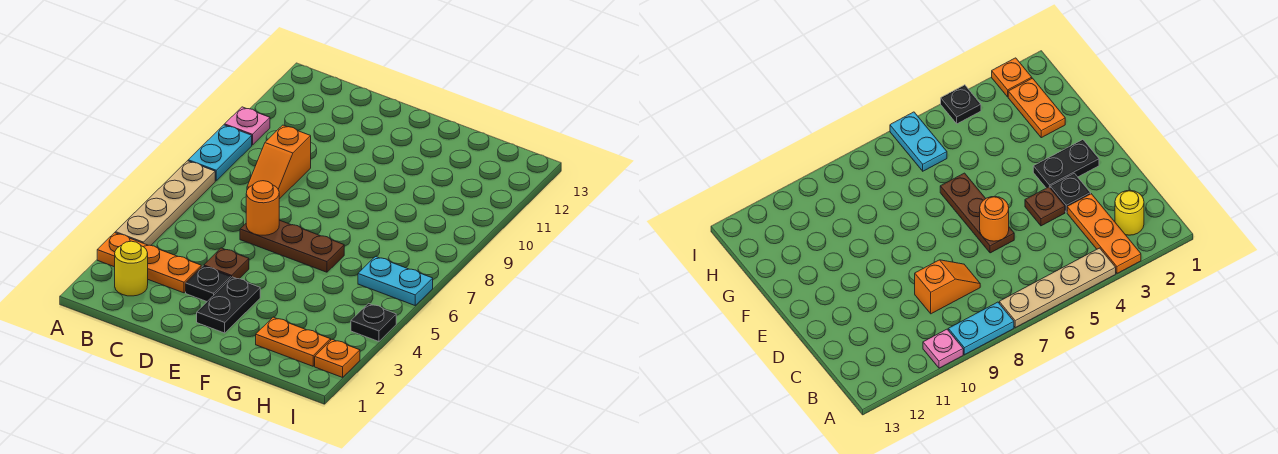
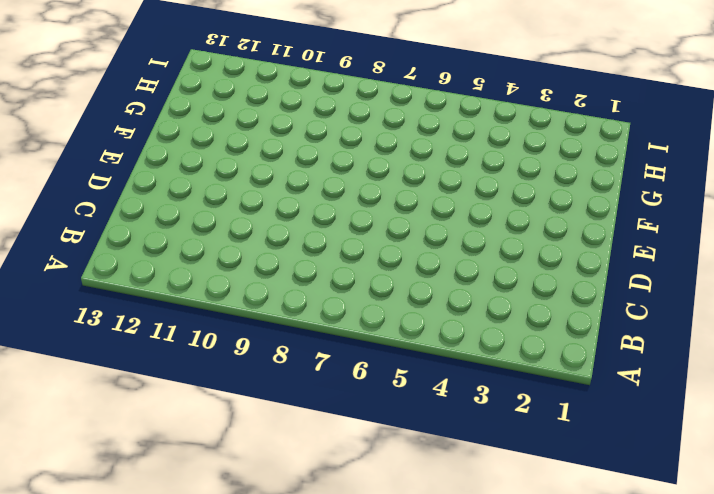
none -> orange 1x3 plate [97,233,201,293]
none -> tan 1x4 plate [115,161,215,245]
none -> cyan 1x2 plate [188,125,252,181]

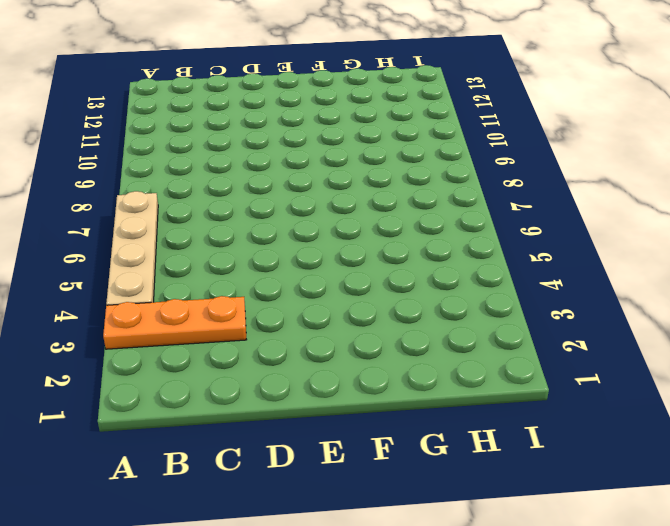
none -> cyan 1x2 plate [188,125,252,181]
none -> pink 1x1 plate [225,107,270,145]
none -> yellow 1x1 round brick [115,241,148,296]

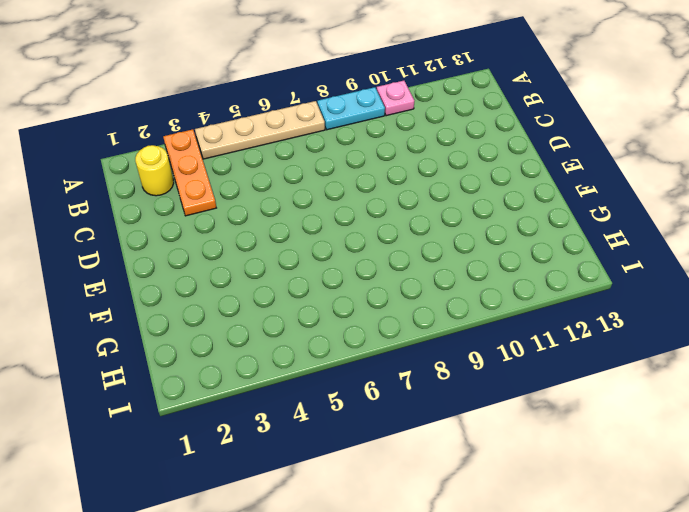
none -> orange 1x2 slope [247,125,311,199]
none -> black 1x1 plate [186,266,231,301]
none -> brown 1x1 plate [204,248,249,279]

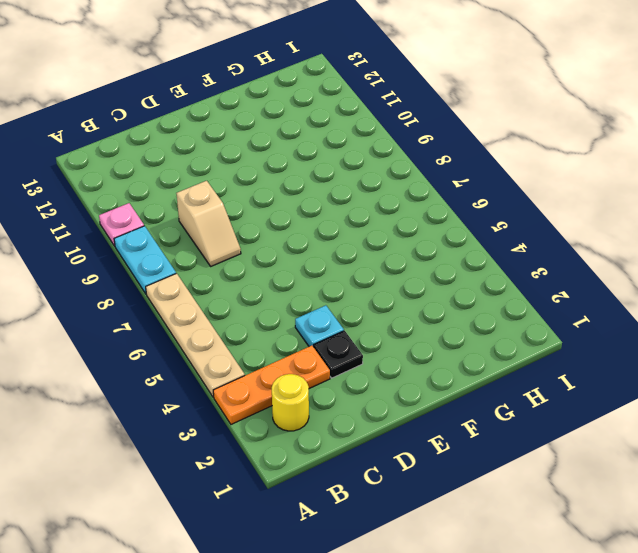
tan 1x2 slope [176,181,241,266] -> orange 1x2 slope [247,125,311,199]
cyan 1x1 plate [295,305,344,347] -> brown 1x1 plate [204,248,249,279]
none -> brown 1x3 plate [240,220,344,272]
none -> black 1x2 plate [197,277,260,333]
none -> orange 1x2 plate [256,317,331,366]

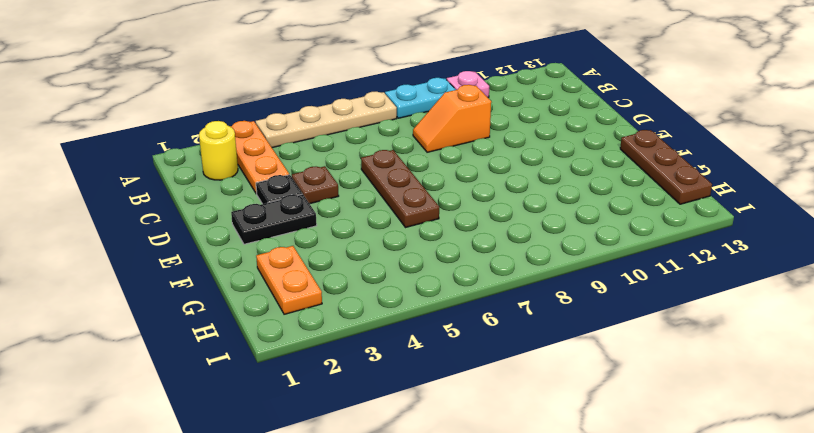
brown 1x3 plate [620,130,712,204] -> none
none -> cyan 1x2 plate [358,257,433,305]
none -> orange 1x1 plate [315,339,360,377]
none -> black 1x1 plate [351,304,396,342]

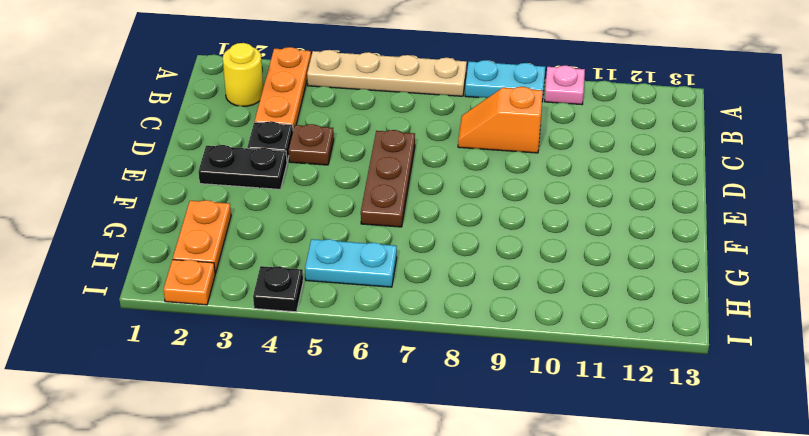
cyan 1x2 plate [305,239,397,287] -> cyan 1x2 plate turned to [358,257,433,305]
none -> orange 1x1 round brick [246,181,279,235]

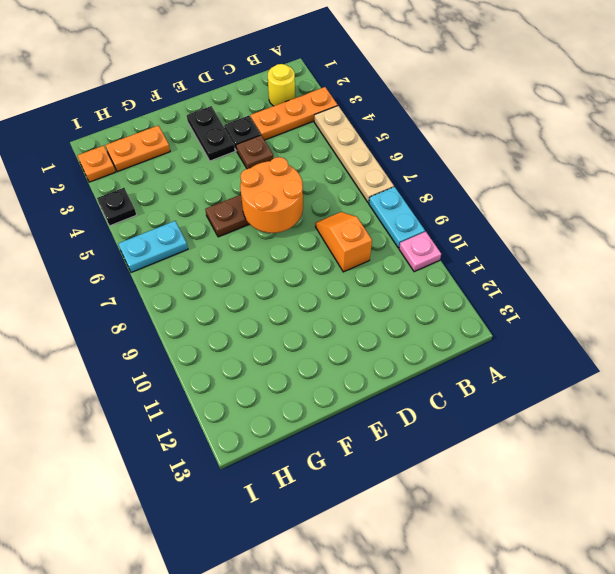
orange 2x2 round brick [240,157,303,233] -> orange 1x1 round brick [246,181,279,235]

